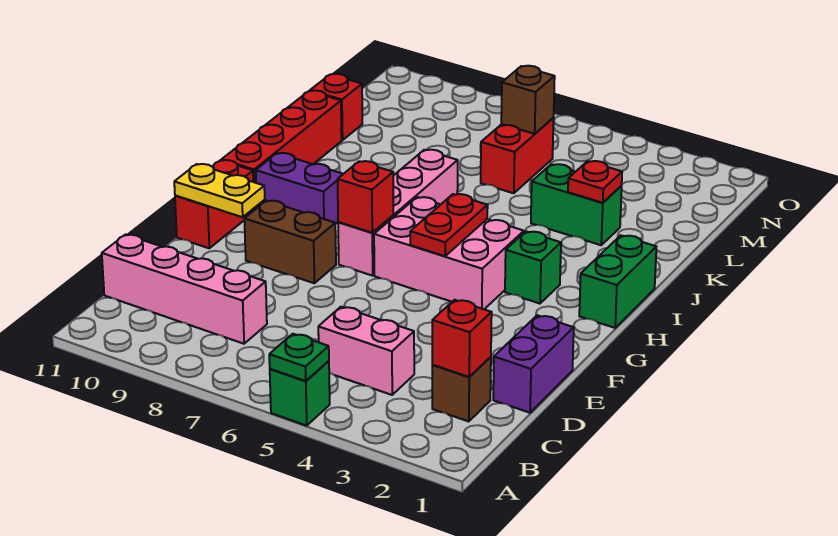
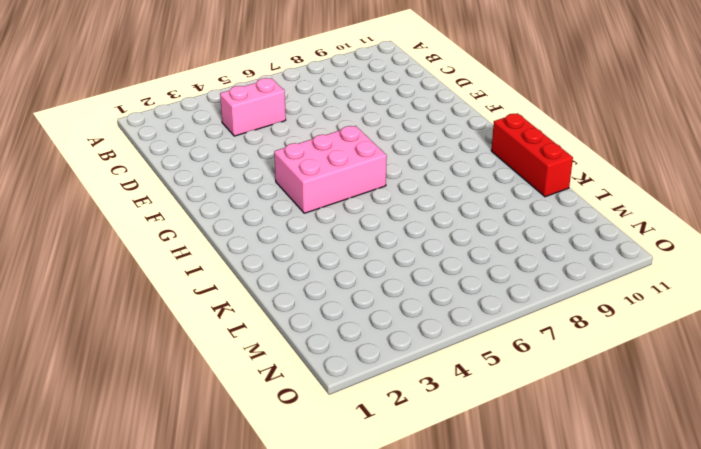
red 1x3 brick [491,113,573,197] -> red 1x4 brick [222,90,342,210]
none -> green 1x1 brick [270,361,330,426]
none -> brown 1x1 brick [432,357,491,422]
none -> pink 1x4 brick [102,235,267,344]

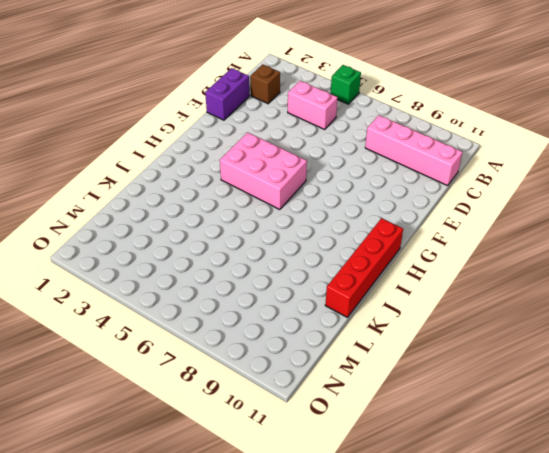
none -> brown 1x2 brick [244,201,336,283]
none -> red 1x2 brick [175,160,254,248]
none -> pink 1x4 brick [338,150,458,276]

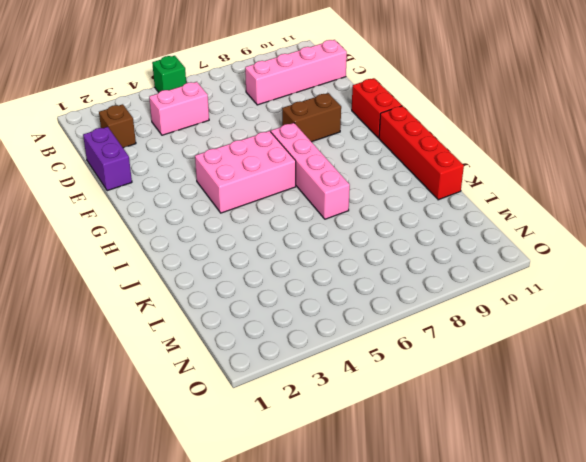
none -> green 1x2 brick [579,235,656,328]
none -> green 1x1 brick [505,231,561,304]
none -> purple 1x2 brick [256,153,343,224]

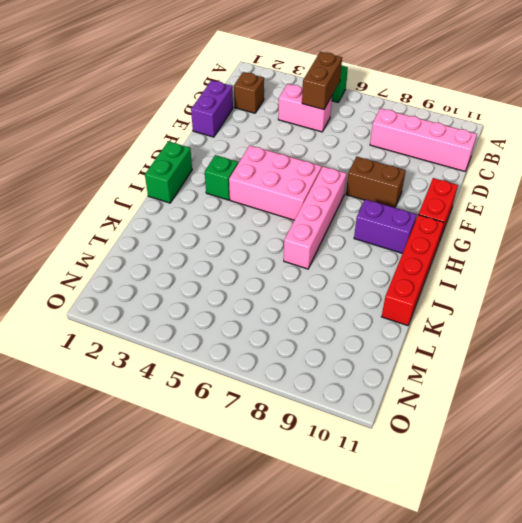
brown 1x2 brick [302,52,342,110] -> none
none -> green 1x2 brick [531,164,622,245]
none -> red 1x2 brick [481,118,554,193]
none -> red 1x1 brick [310,74,362,140]

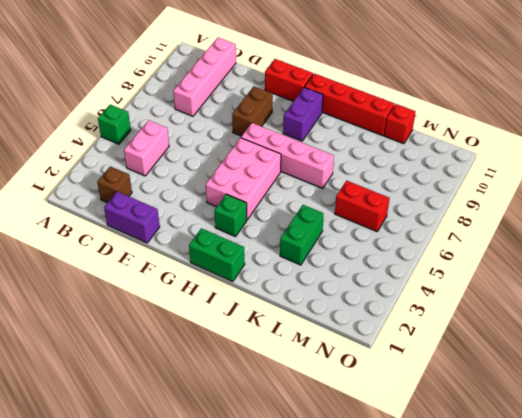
none -> green 1x1 plate [269,334,329,381]
none -> red 1x1 brick [432,300,492,377]
none -> yellow 1x2 plate [174,164,265,217]

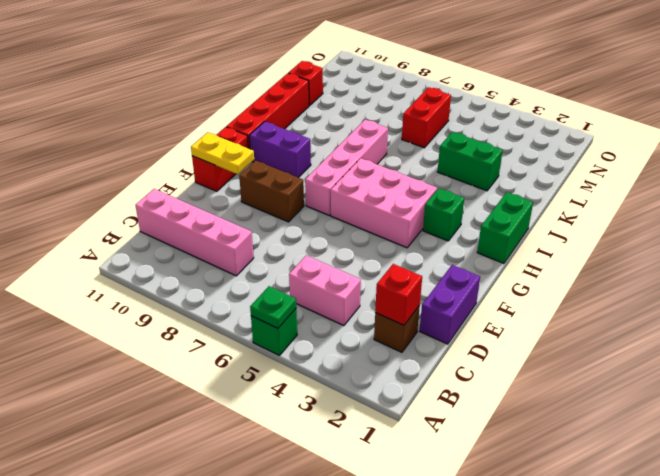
none -> red 1x2 plate [410,194,488,256]
none -> red 1x1 brick [338,161,393,233]
none -> red 1x1 plate [568,161,622,203]

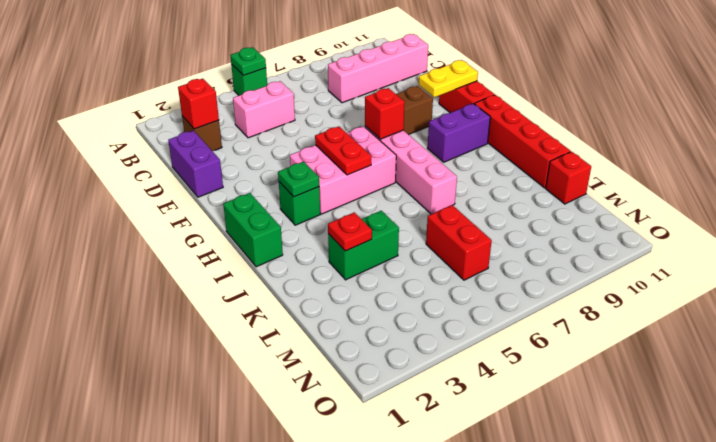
green 1x1 plate [278,162,319,197] -> none
none -> brown 1x1 brick [501,66,555,134]

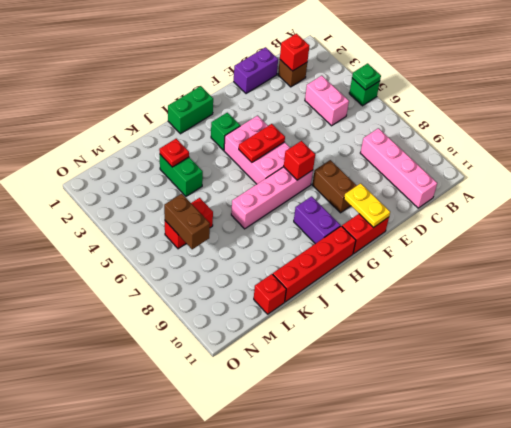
brown 1x2 brick [164,194,210,249] -> brown 1x1 brick [501,66,555,134]

